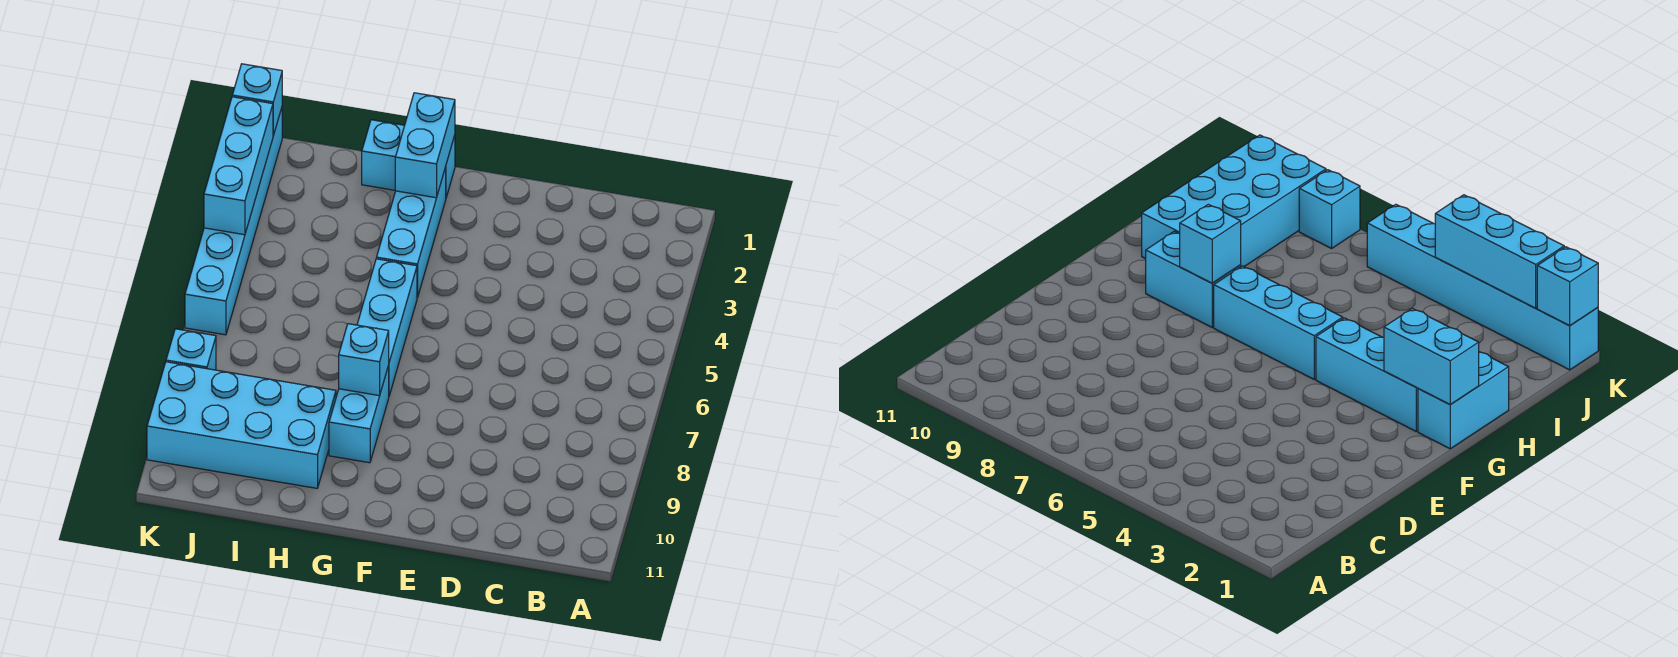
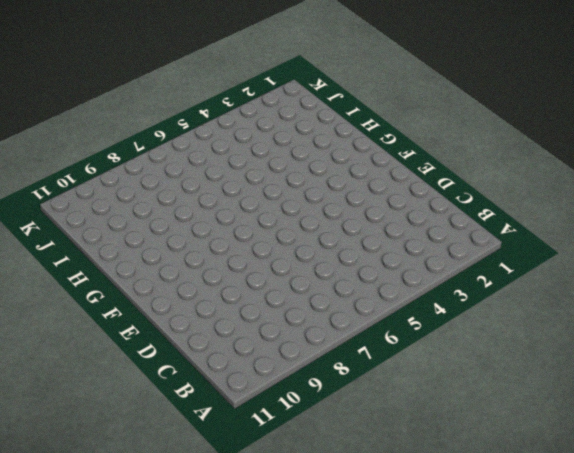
none -> cyan 1x2 brick [362,120,455,197]
none -> cyan 1x3 brick [377,167,446,298]

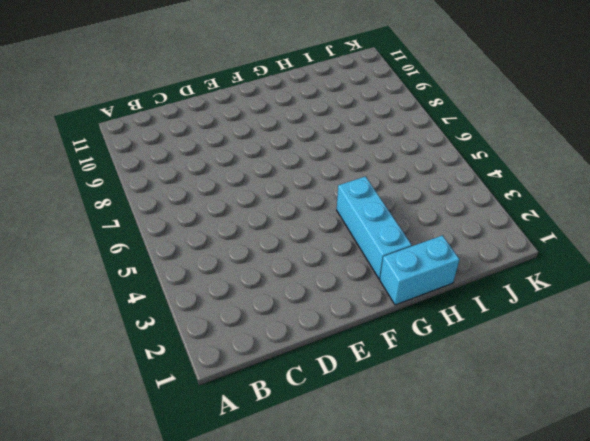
none -> cyan 1x3 brick [357,259,417,396]
none -> cyan 1x2 brick [329,366,389,463]

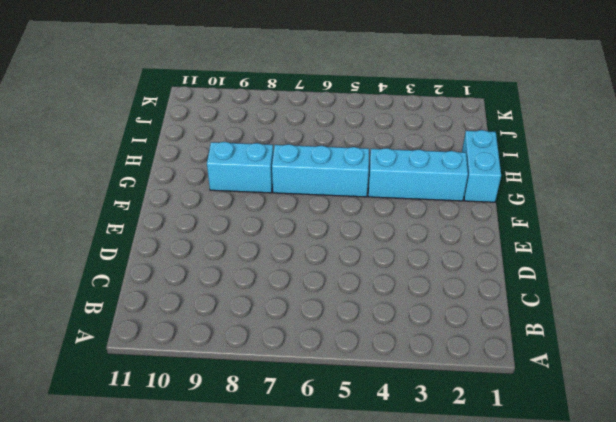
none -> cyan 2x4 brick [147,362,336,488]
none -> cyan 1x6 brick [185,108,282,335]

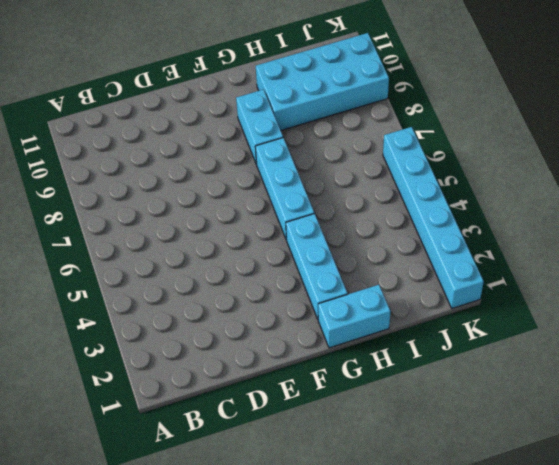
none -> cyan 1x1 brick [166,329,216,370]
none -> cyan 1x2 brick [395,93,455,198]

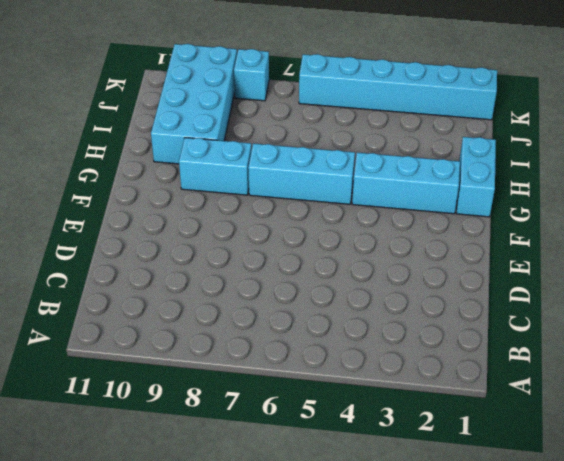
none -> cyan 1x2 brick [395,93,455,198]
none -> cyan 1x1 brick [339,324,389,396]

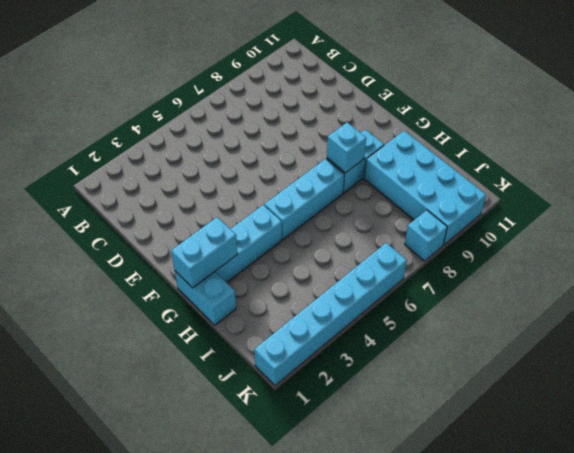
none -> cyan 1x1 brick [232,64,282,135]
none -> cyan 1x3 brick [204,97,273,235]

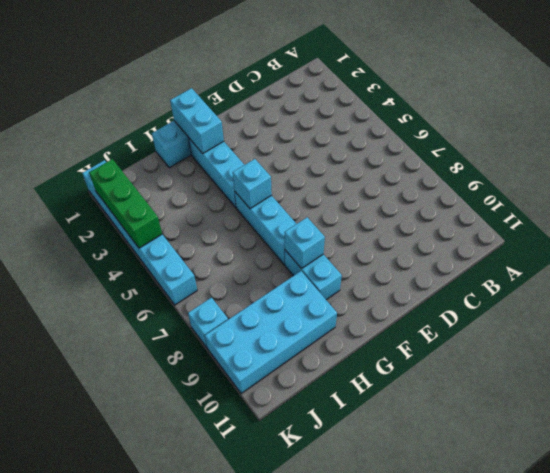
cyan 1x1 brick [233,159,272,209] -> cyan 1x1 brick moved to [232,64,282,135]
green 1x3 brick [89,159,162,248] -> cyan 1x3 brick [204,97,273,235]

